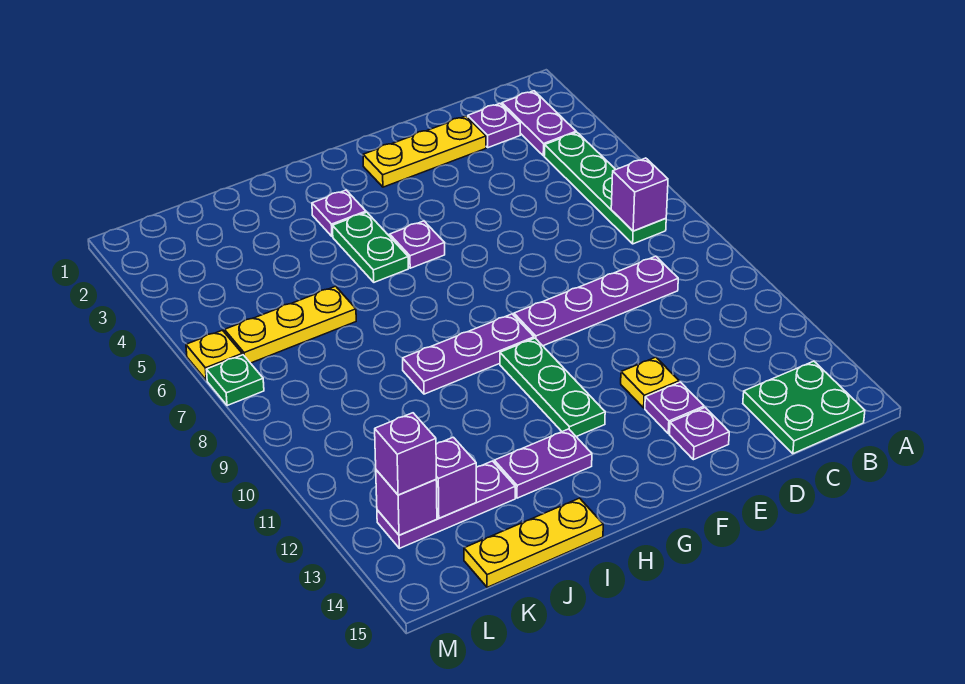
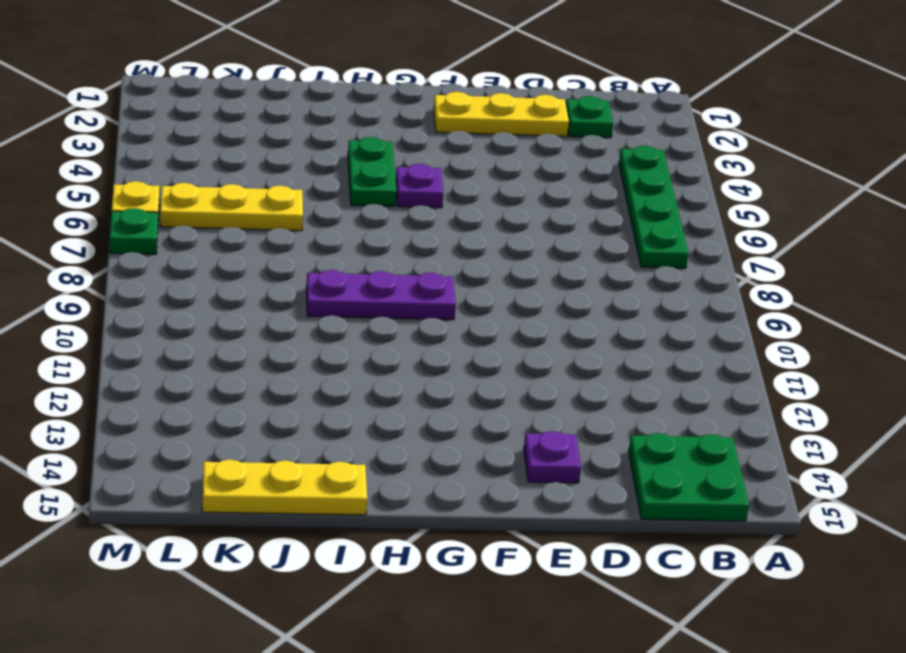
green 1x1 plate [566,96,613,138] -> purple 1x1 plate [468,104,520,148]
none -> purple 1x2 plate [502,91,576,156]
none -> purple 1x4 plate [514,256,678,346]
none -> yellow 1x1 plate [621,357,679,408]

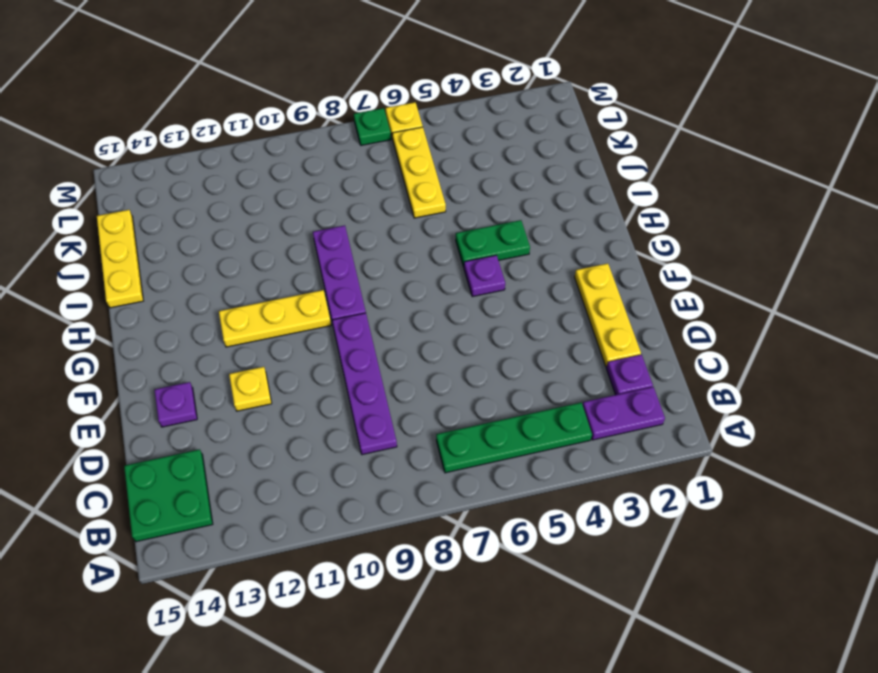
yellow 1x3 plate [219,290,331,347] -> green 1x3 plate [500,338,605,437]
none -> purple 1x1 plate [645,382,704,434]
none -> purple 1x1 plate [312,190,366,237]
none -> purple 1x2 plate [494,429,592,498]

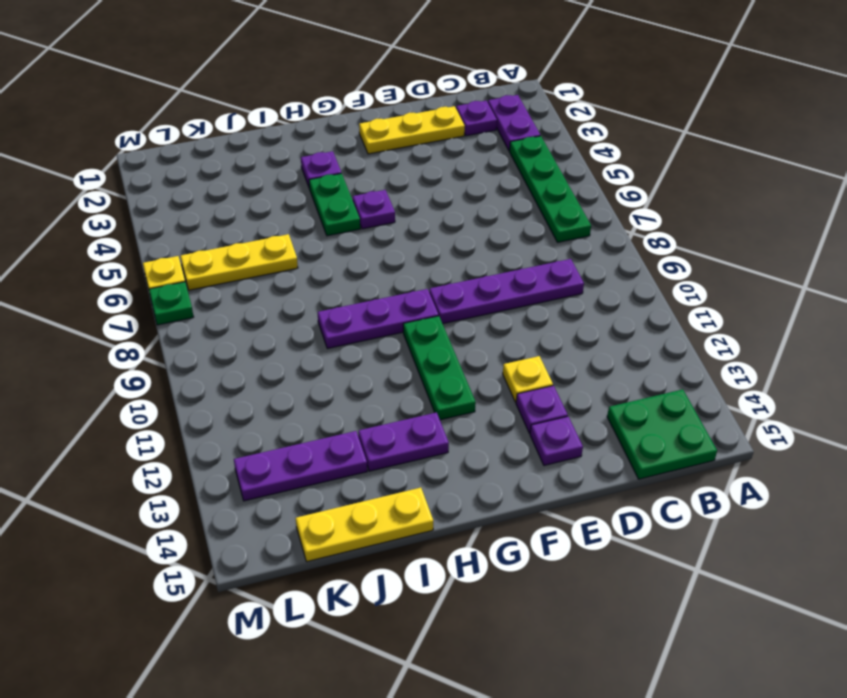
none -> purple 1x1 brick [611,158,668,231]
none -> purple 1x1 brick [436,437,476,518]
none -> purple 1x1 brick [376,470,437,535]

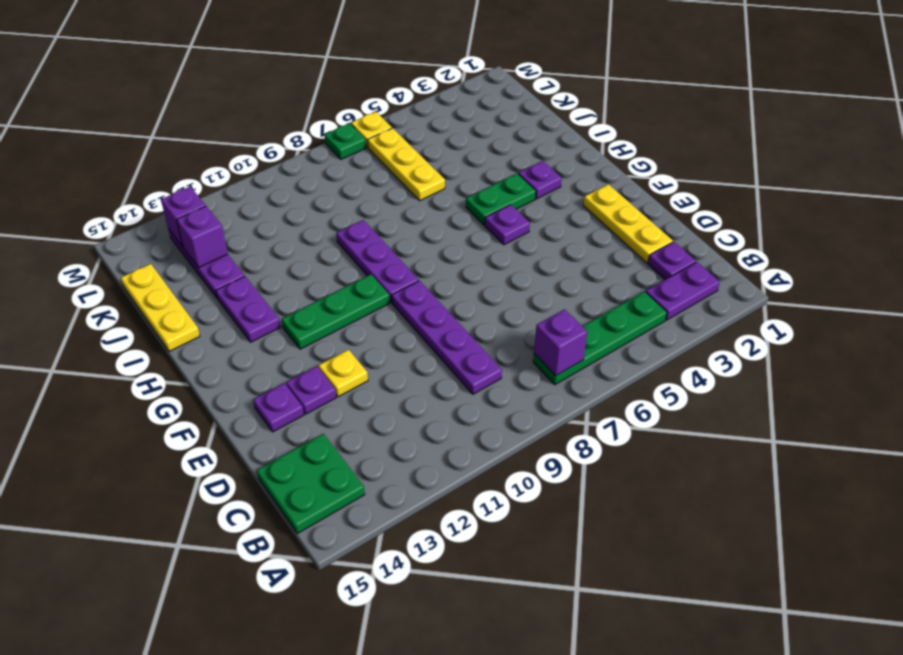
none -> purple 1x1 brick [375,413,436,495]

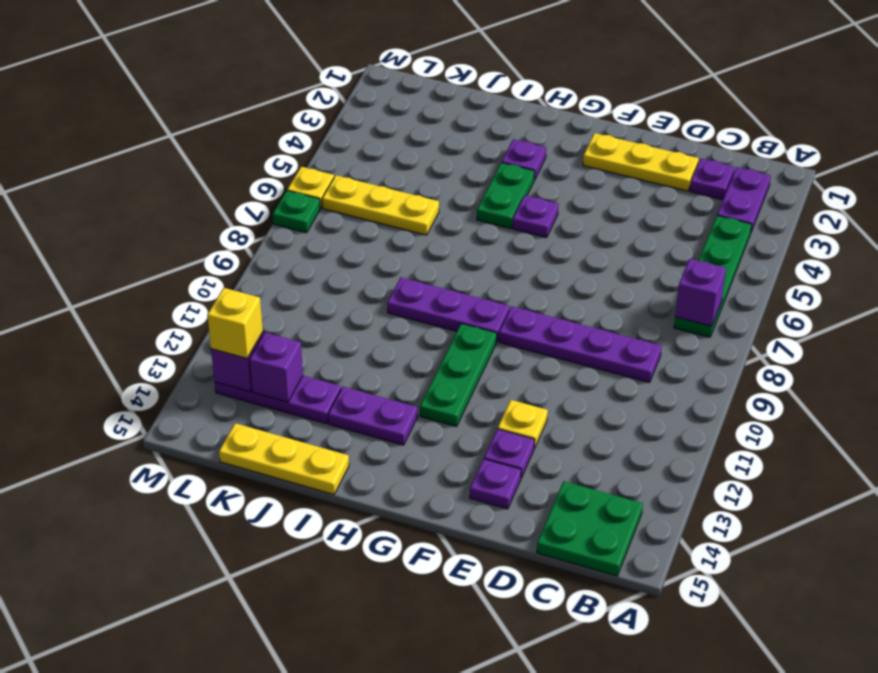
yellow 1x1 brick [207,288,263,358] -> purple 1x1 brick [375,413,436,495]

